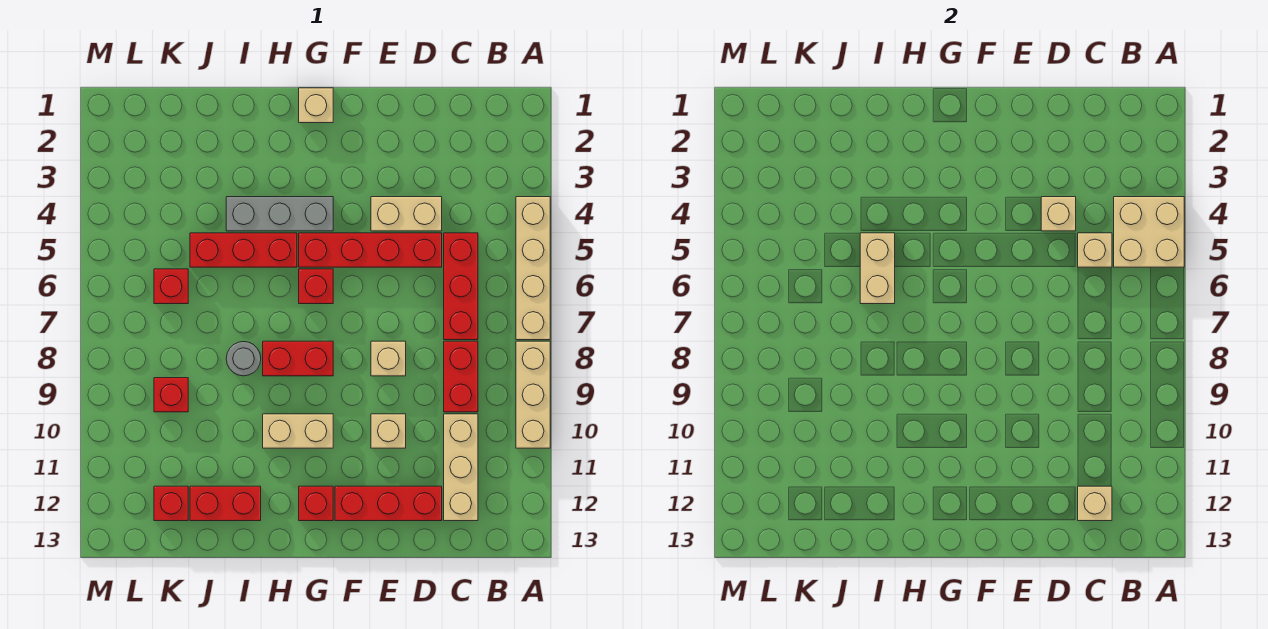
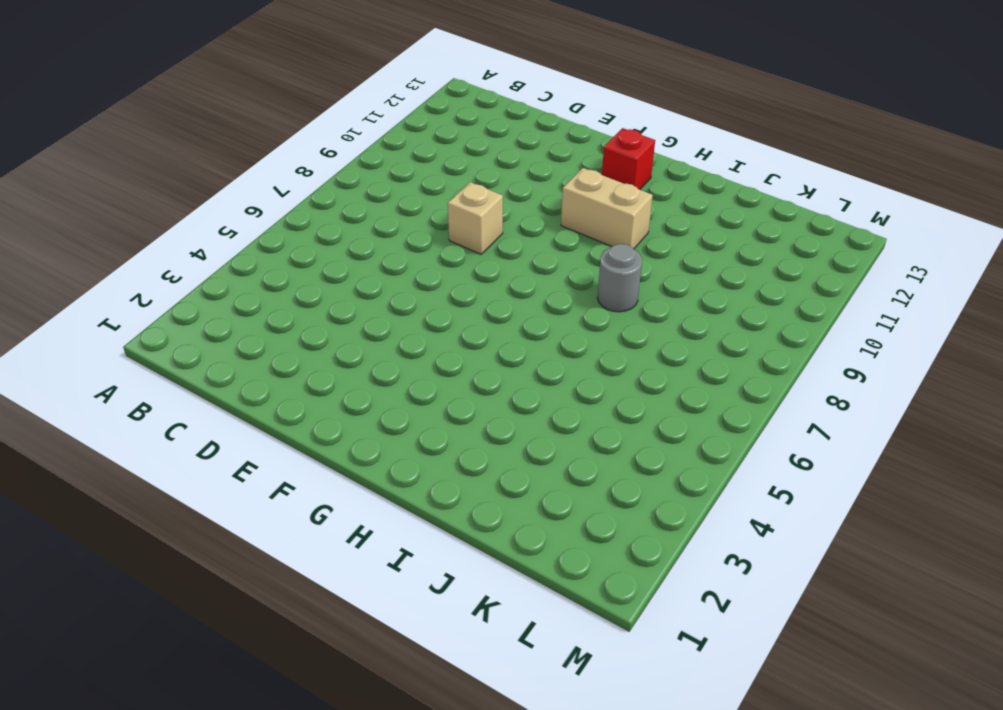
none -> tan 1x4 brick [516,197,550,340]
none -> tan 1x3 brick [516,341,550,448]
none -> red 1x3 brick [444,233,478,340]

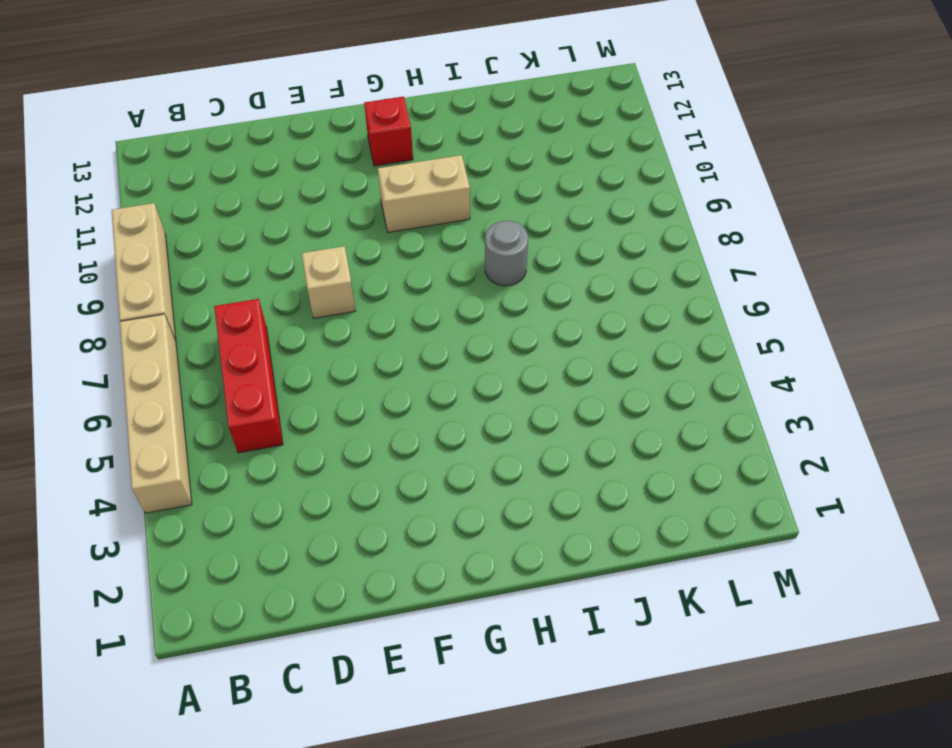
none -> red 1x2 brick [444,341,478,412]
none -> tan 1x3 brick [444,414,478,521]
none -> tan 1x2 brick [371,197,442,231]

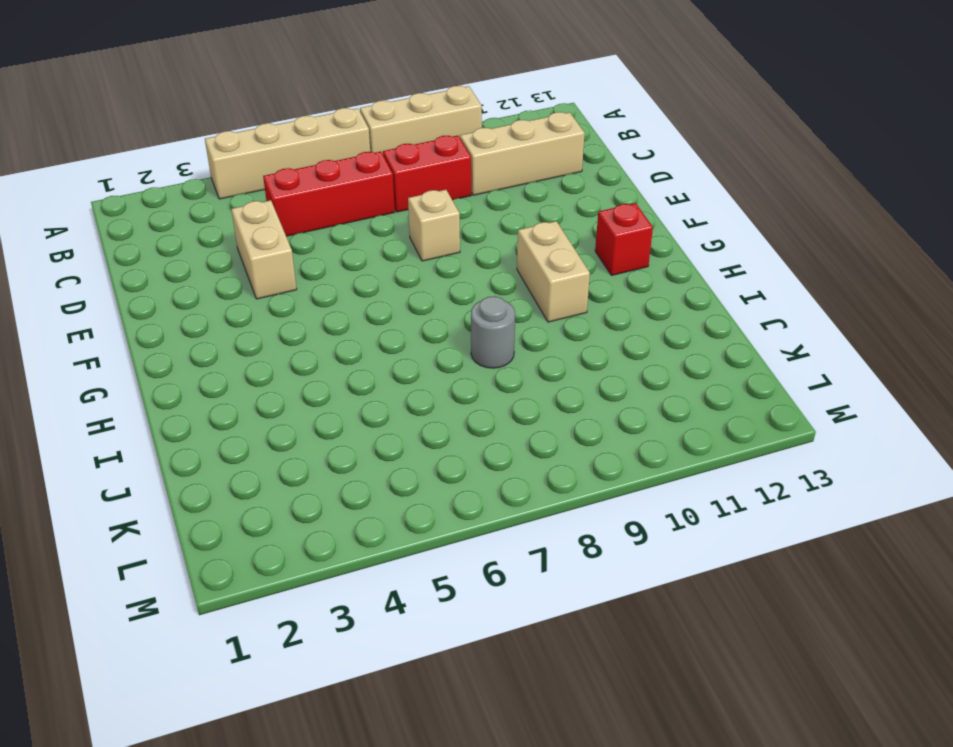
none -> red 1x4 brick [299,233,442,267]
none -> red 1x3 brick [335,486,442,521]
none -> tan 1x1 brick [371,414,406,448]

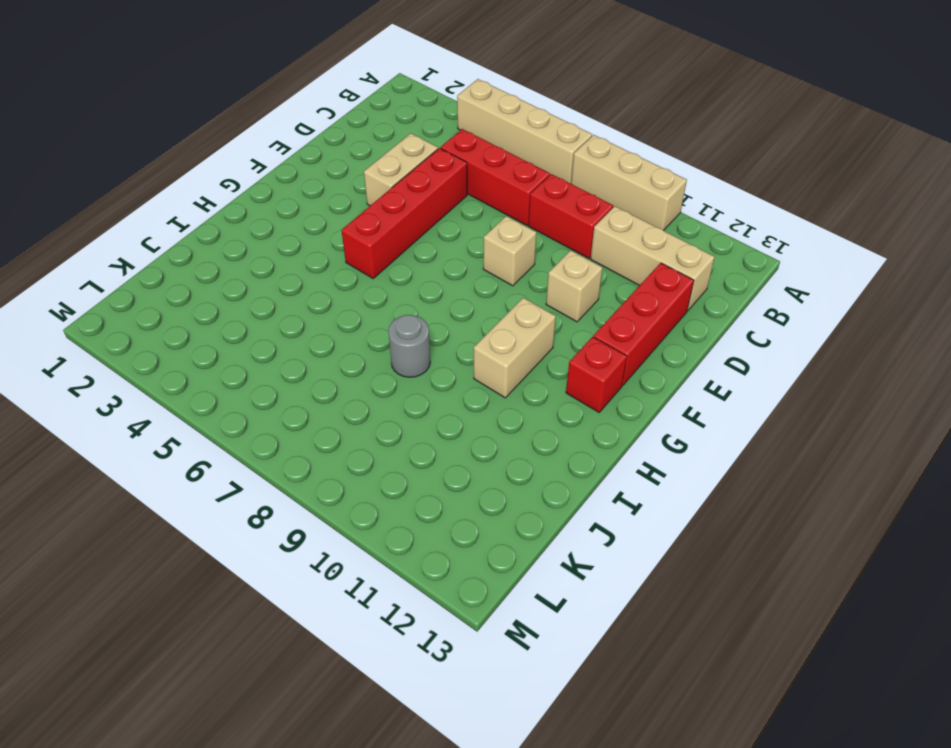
none -> tan 1x1 brick [299,88,333,123]
none -> grey 1x3 brick [226,197,333,231]
none -> red 1x1 brick [299,269,333,304]

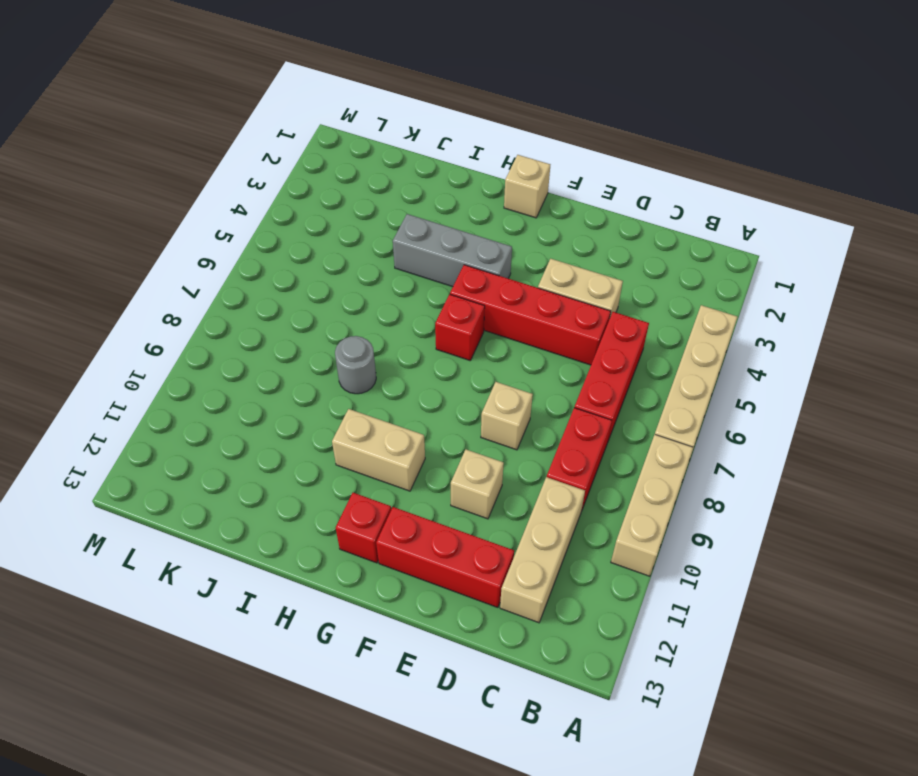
none -> red 1x2 brick [263,341,333,376]
none -> red 1x3 brick [190,233,297,267]
none -> red 1x2 brick [190,486,261,521]

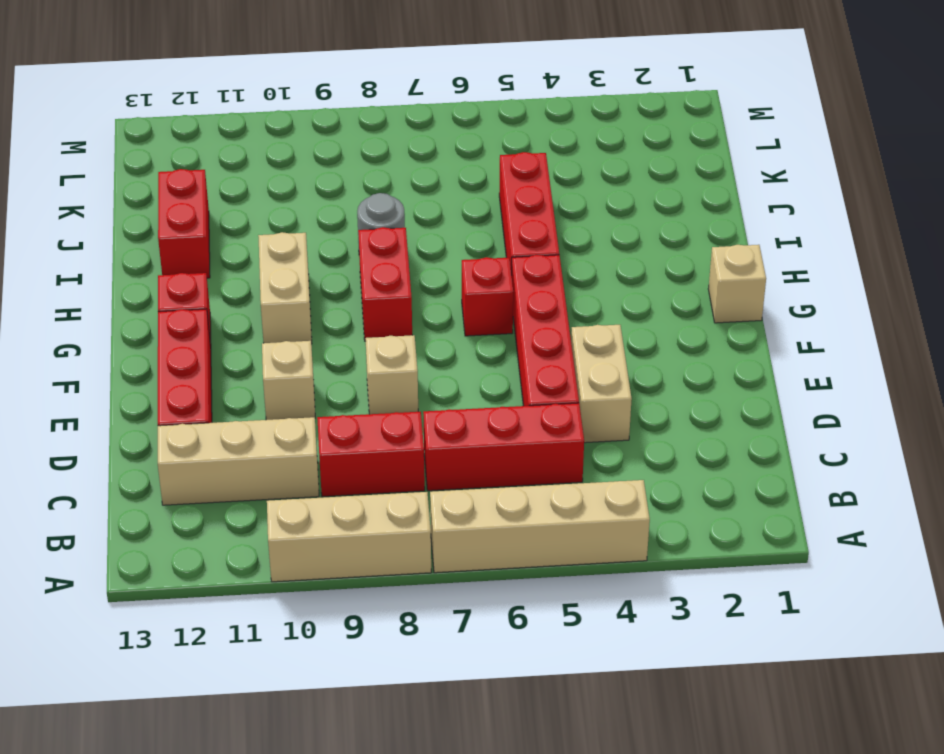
none -> grey 1x3 brick [226,197,333,231]
none -> red 1x1 brick [154,269,188,304]
none -> red 1x1 brick [154,378,188,412]

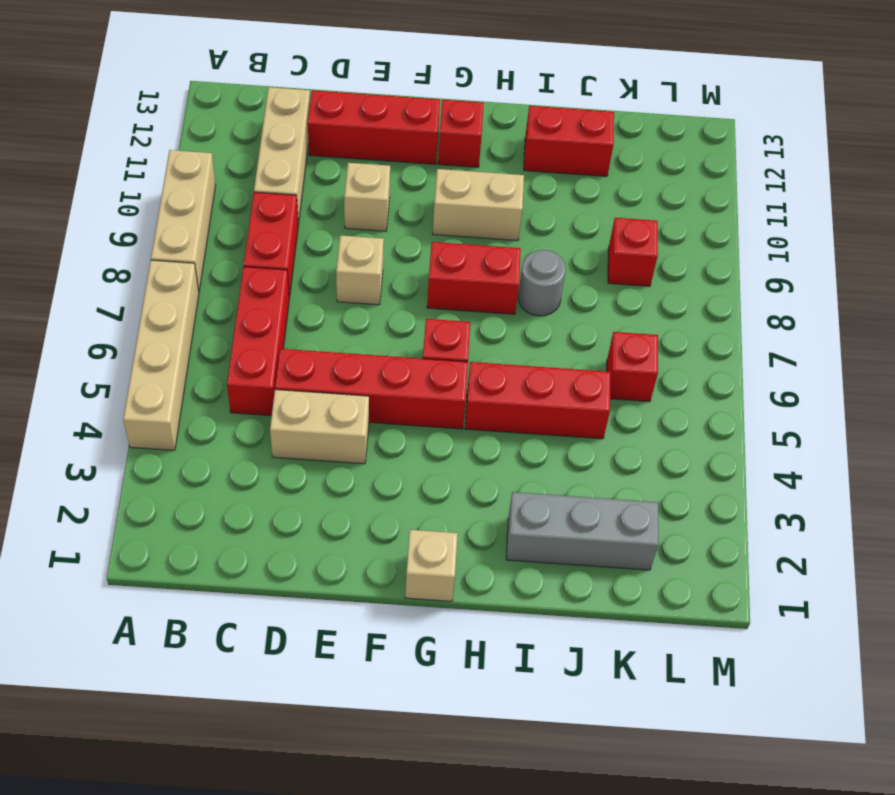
grey 1x3 brick [506,492,658,570] -> grey 1x3 brick moved to [226,197,333,231]
none -> red 1x1 brick [154,486,188,521]
none -> tan 2x2 brick [1114,197,1184,267]
none -> tan 1x1 brick [1078,233,1112,267]

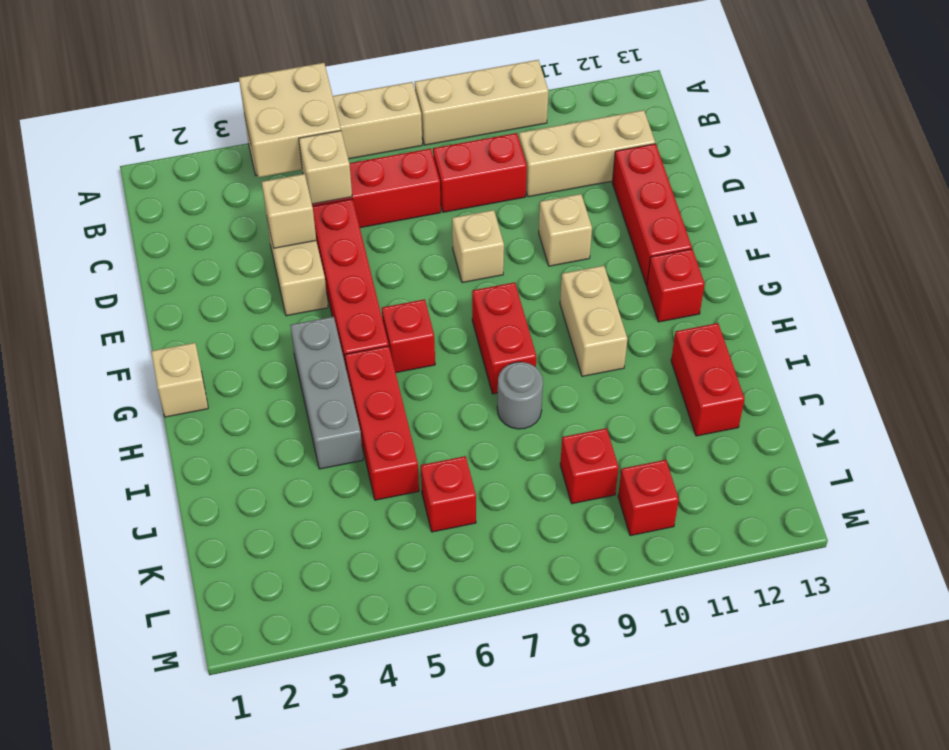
red 1x1 brick [618,460,679,536] -> red 1x1 brick moved to [154,486,188,521]
none -> tan 1x1 brick [1078,486,1112,521]
none -> tan 1x2 brick [860,233,895,304]

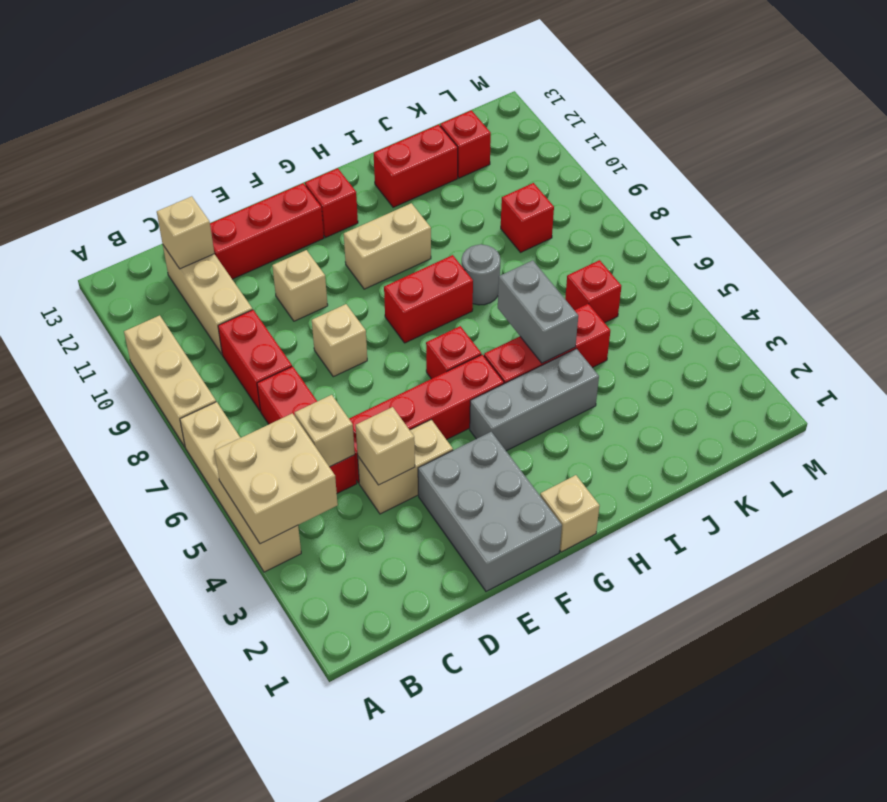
grey 2x3 brick [418,432,562,591] -> none
grey 1x2 brick [498,260,578,363] -> tan 1x2 brick [860,233,895,304]

